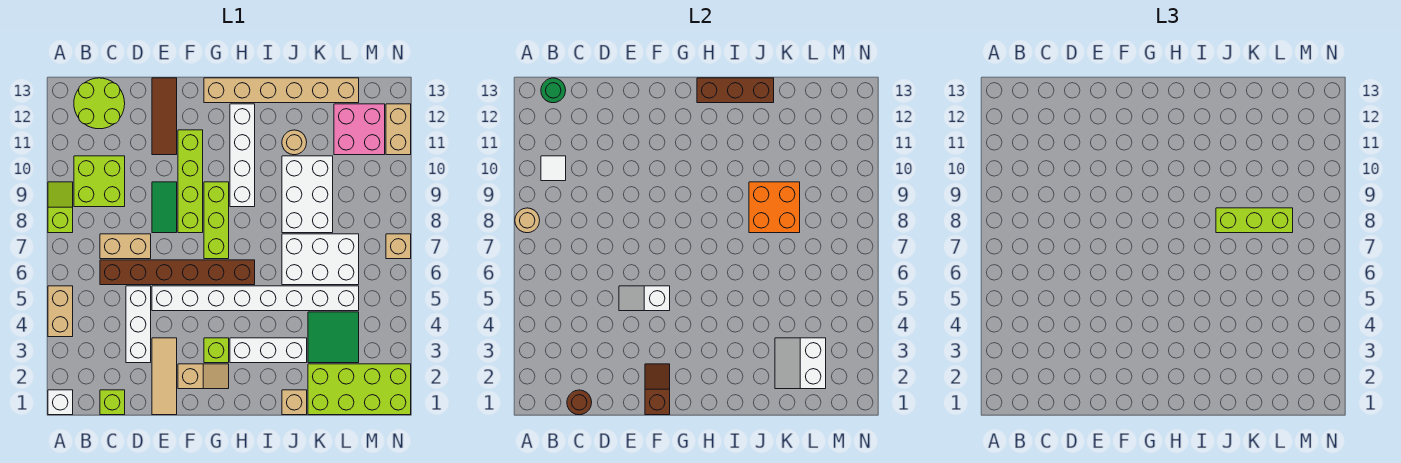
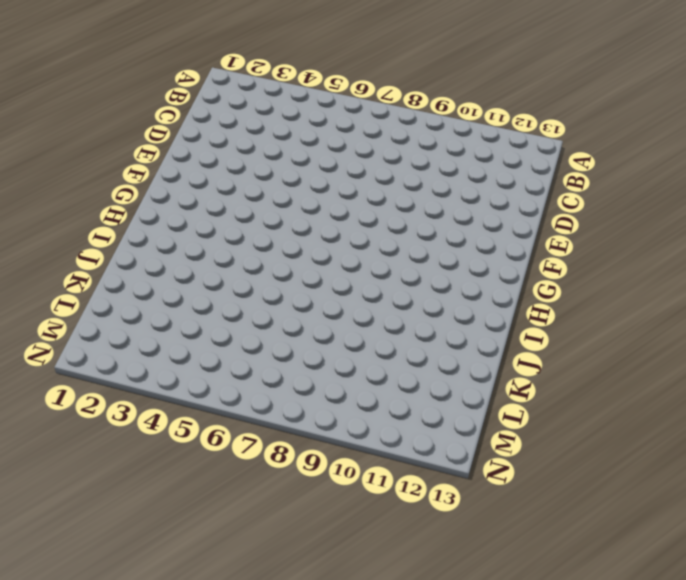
none -> white 1x1 brick [48,390,73,415]
none -> tan 1x2 brick [48,286,73,337]
none -> lime 1x2 slope [48,182,73,233]
none -> lime 2x2 brick [74,156,125,207]

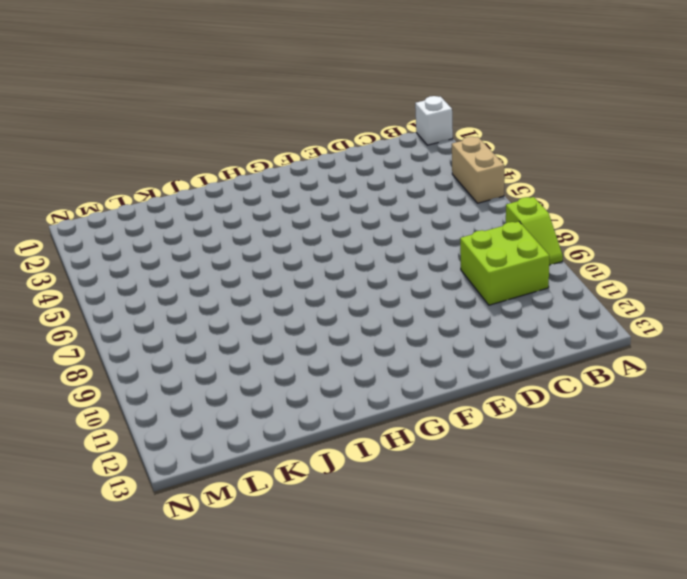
none -> lime 2x2 round brick [74,78,125,129]
none -> lime 1x1 brick [100,390,125,415]
none -> brown 1x6 brick [100,260,255,285]
none -> tan 1x2 brick [100,234,151,259]

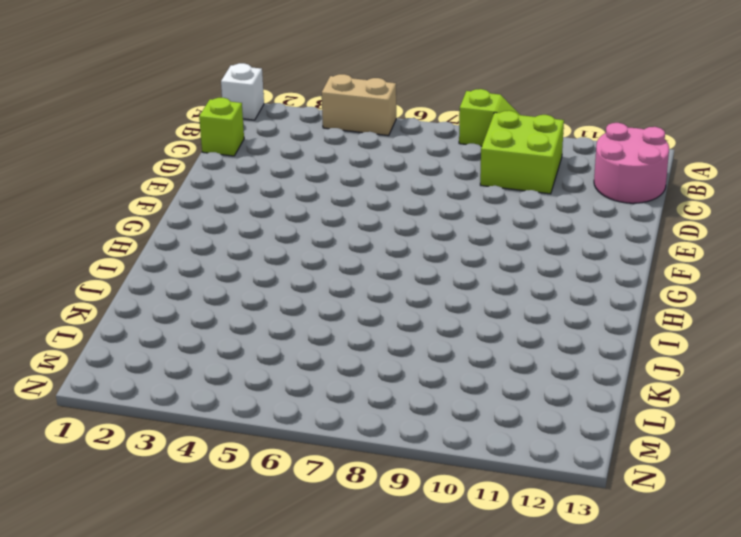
pink 2x2 round brick [594,123,669,203] -> lime 2x2 round brick [74,78,125,129]
none -> brown 1x6 brick [100,260,255,285]
none -> tan 1x2 brick [100,234,151,259]
none -> white 1x3 brick [126,286,151,363]
none -> tan 1x3 tile [152,338,177,415]

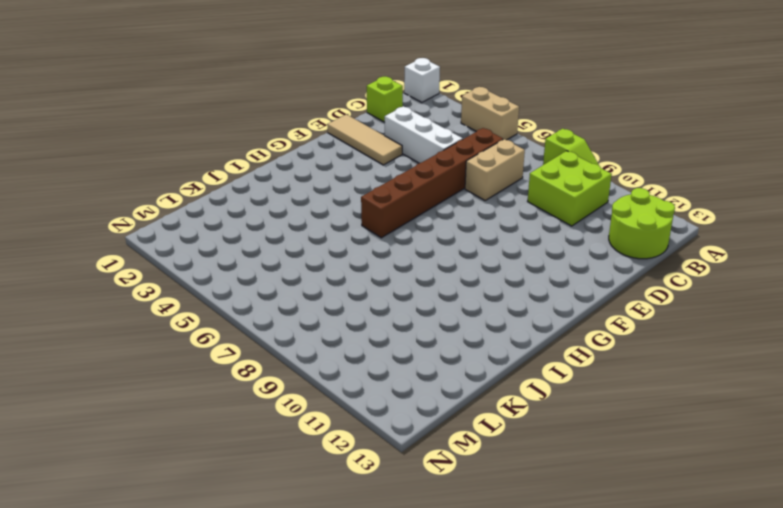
none -> white 1x8 brick [152,286,359,311]
none -> green 1x2 tile [152,182,177,233]
none -> brown 1x3 tile [152,78,177,155]
none -> tan 1x2 slope [178,364,229,389]

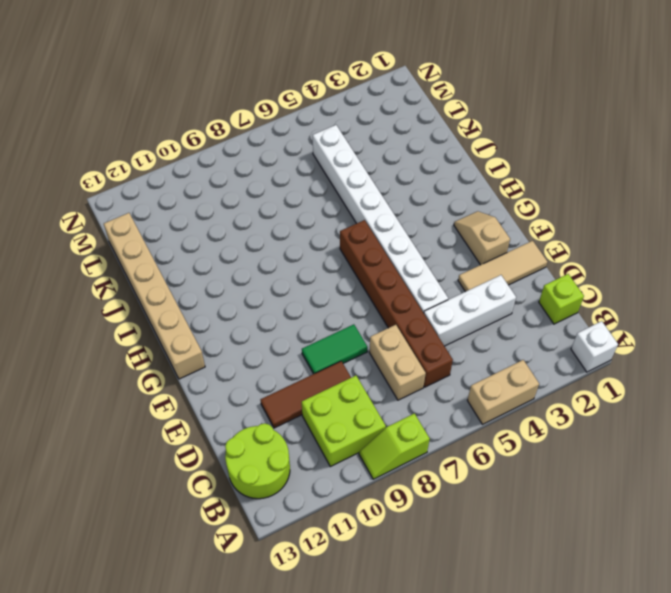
brown 1x3 tile [260,361,351,428] -> brown 1x3 tile moved to [152,78,177,155]
none -> lime 1x4 brick [178,130,203,233]
none -> lime 1x1 brick [204,338,229,363]
none -> lime 1x3 brick [204,182,229,259]
none -> white 1x3 brick [230,338,307,363]

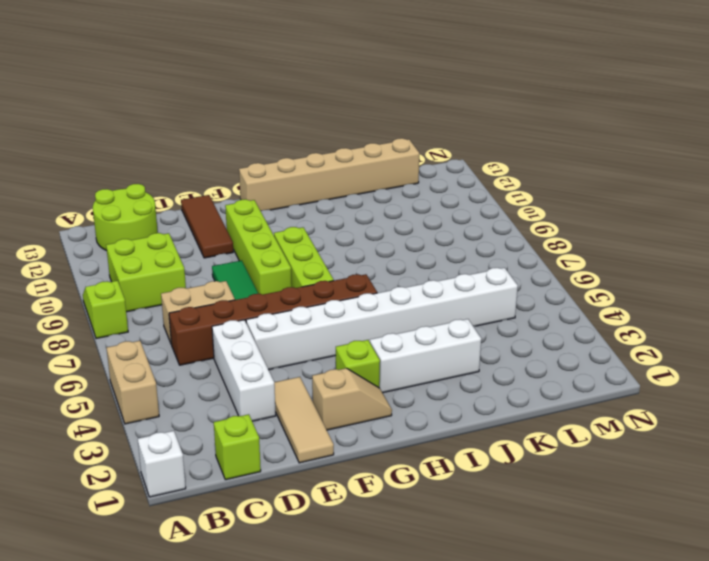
none -> white 1x4 brick [230,104,255,207]
none -> tan 1x1 brick [282,390,307,415]
none -> white 2x3 brick [282,234,359,285]
none -> white 2x3 brick [282,156,333,233]

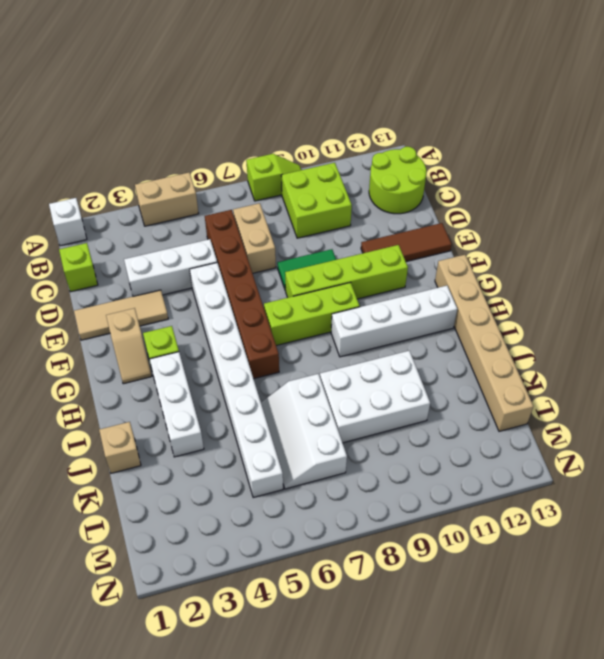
white 2x3 slope [261,374,347,489] -> white 2x3 brick [282,234,359,285]
none -> tan 1x1 round brick [282,130,307,155]
none -> lime 2x4 brick [308,364,411,415]
none -> green 2x2 tile [308,312,359,363]
none -> pink 2x2 brick [334,104,385,155]

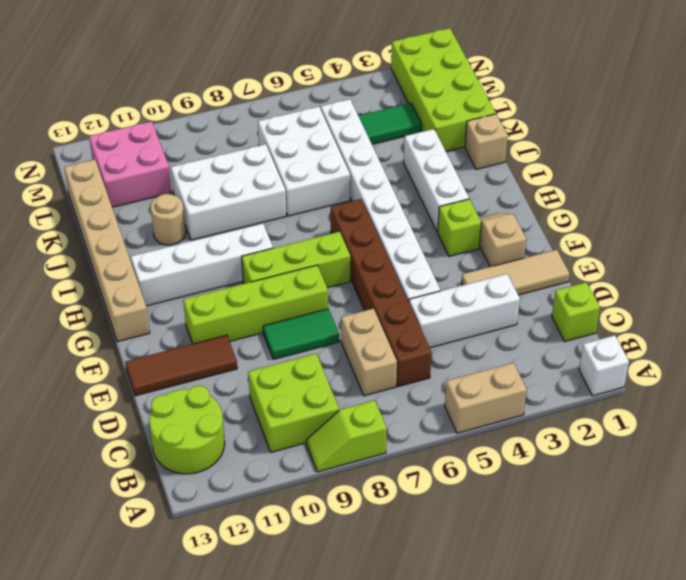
green 1x2 tile [358,103,422,144] -> green 2x2 tile [308,312,359,363]
none -> tan 1x1 brick [386,234,411,259]
none -> tan 1x2 brick [386,104,411,155]
none -> tan 1x1 round brick [515,208,540,233]
none -> white 1x1 tile [541,156,566,181]

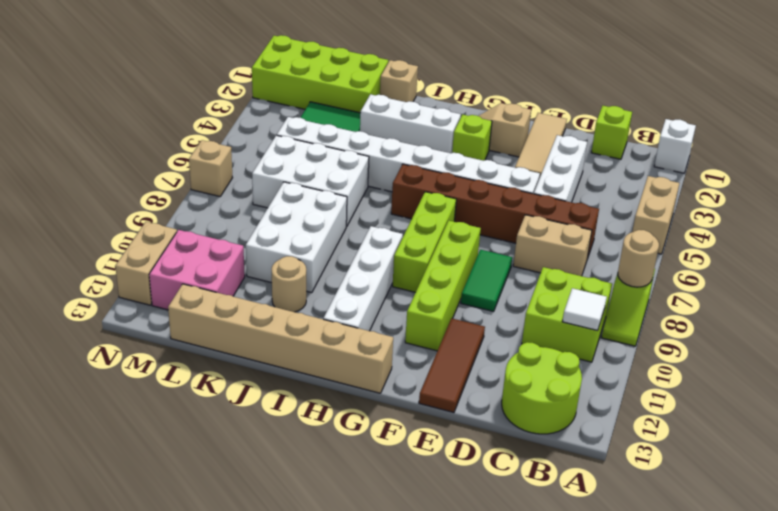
none -> green 1x1 round brick [541,78,566,103]
none -> brown 1x1 round brick [567,390,592,415]
none -> white 1x2 slope [619,286,670,311]
none -> brown 1x2 slope [645,364,670,415]

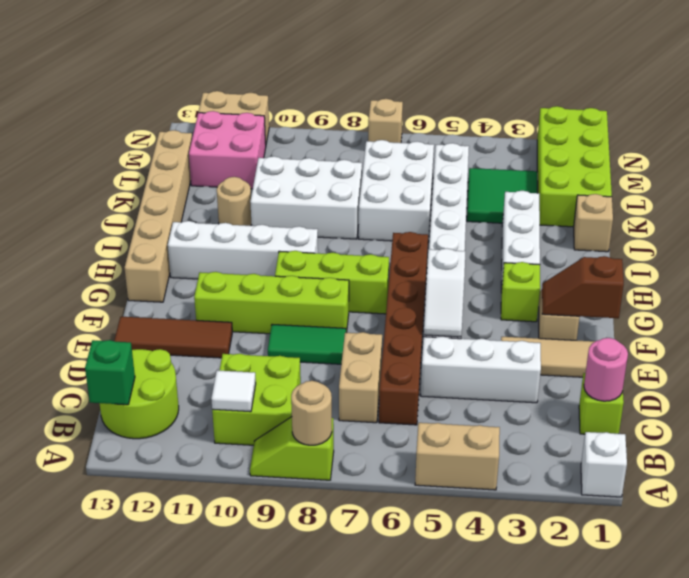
green 1x1 brick [85,340,135,405] -> green 1x1 round brick [541,78,566,103]
pink 1x1 round brick [584,338,628,401] -> brown 1x1 round brick [567,390,592,415]
none -> brown 1x3 brick [697,78,774,103]
none -> orange 2x2 brick [749,182,800,233]
none -> white 2x2 slope [775,338,826,389]
none -> lime 1x3 brick [1216,208,1293,233]

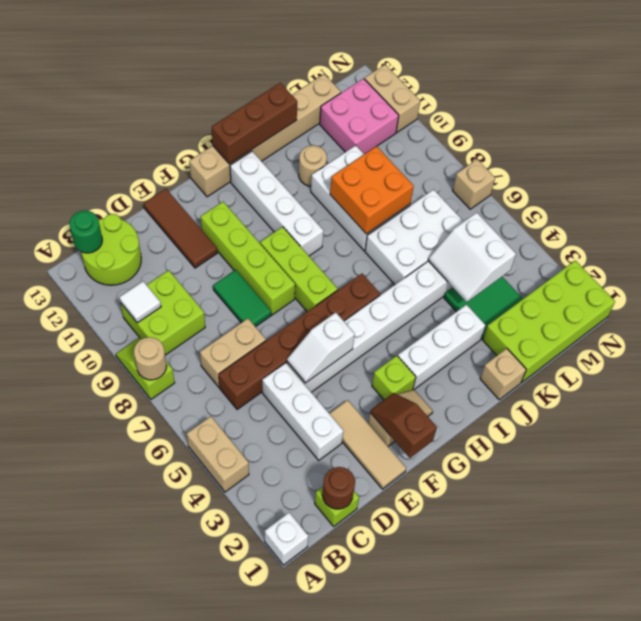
white 2x2 slope [428,213,516,302] -> white 2x2 slope moved to [775,338,826,389]
none -> lime 1x3 brick [1216,208,1293,233]

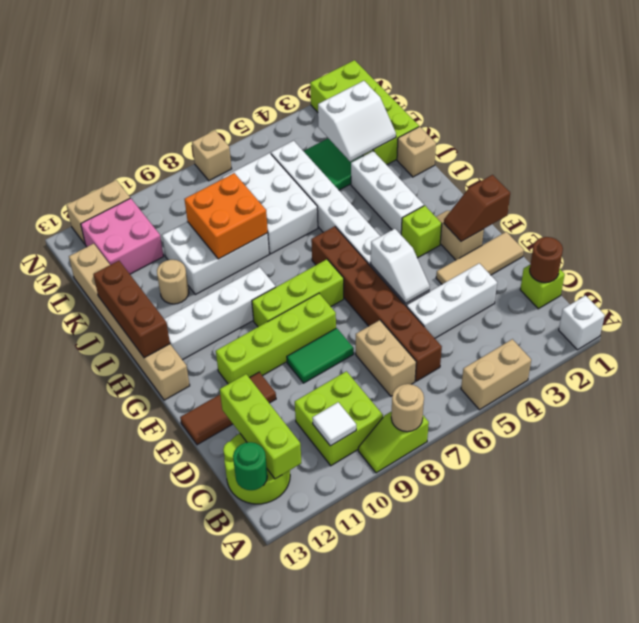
lime 1x3 brick [220,374,301,479] -> lime 1x3 brick moved to [1216,208,1293,233]

